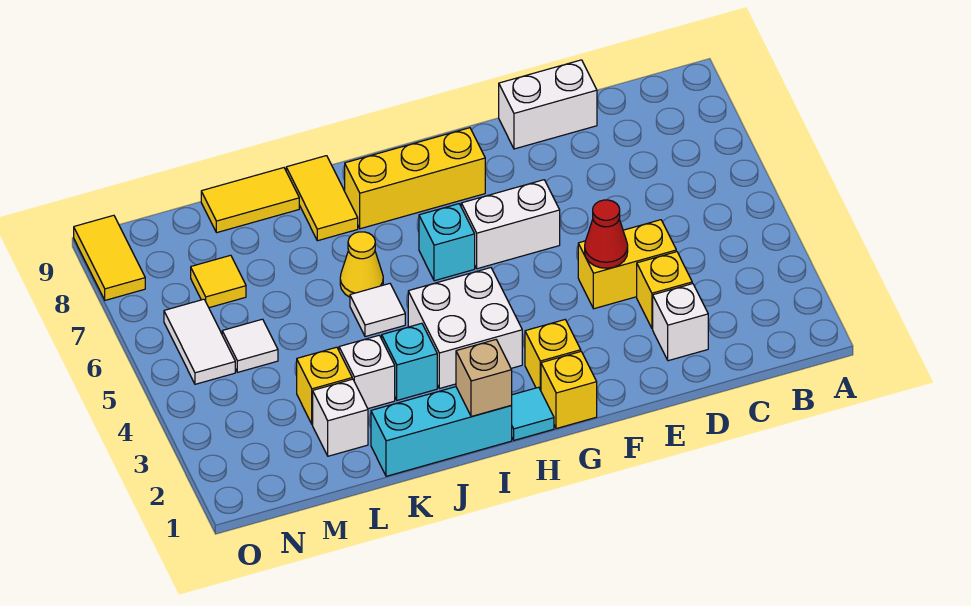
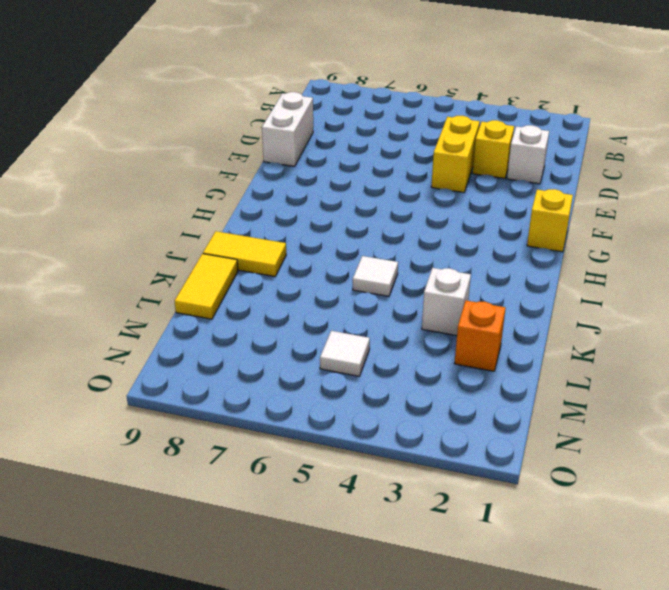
orange 1x1 brick [454,301,506,371] -> white 1x1 brick [313,379,368,456]
none -> white 1x2 brick [461,180,560,269]
none -> yellow 1x1 brick [525,320,581,390]
none -> yellow 1x3 brick [345,128,485,229]

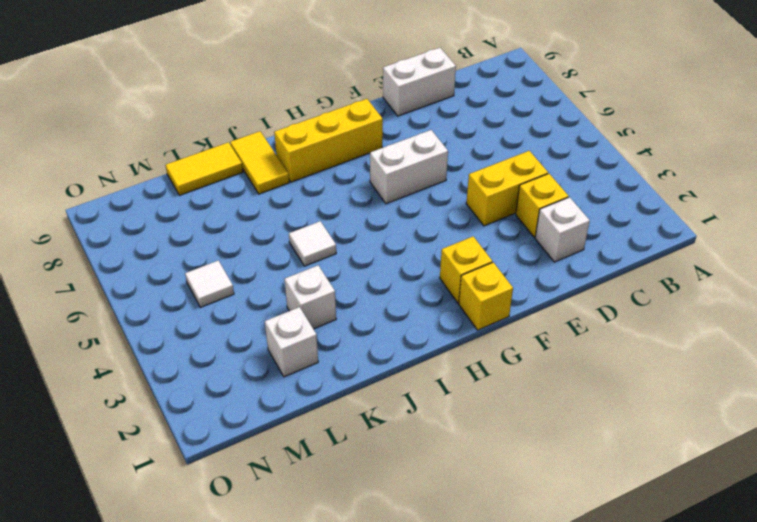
none -> cyan 1x1 tile [511,387,554,440]
none -> white 2x2 brick [408,268,522,389]
none -> cyan 1x1 brick [419,204,475,281]

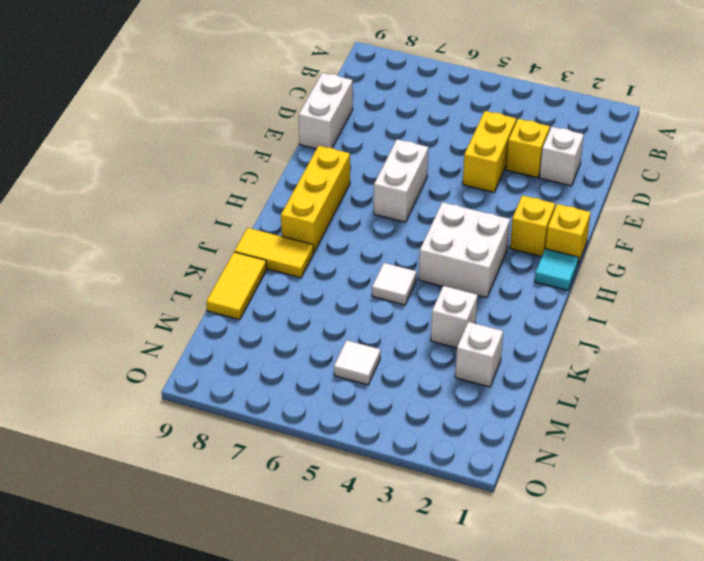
none -> cyan 1x1 brick [419,204,475,281]
none -> cyan 1x3 brick [371,387,512,476]
none -> cyan 1x1 brick [382,323,437,400]

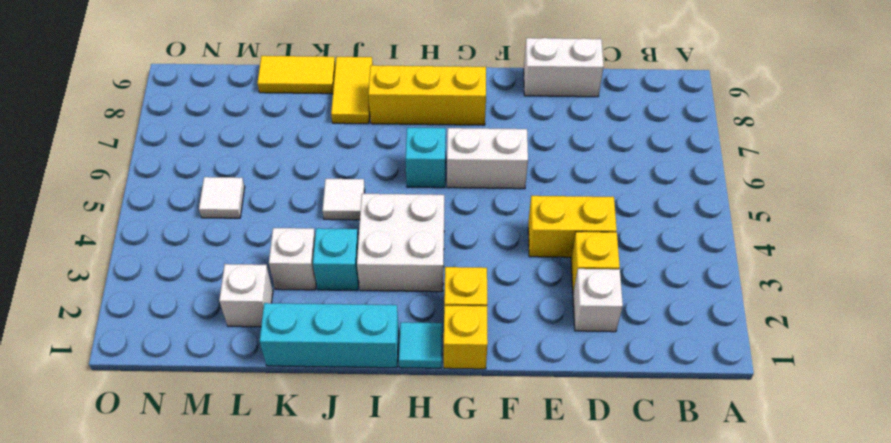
none -> yellow 1x1 cone [340,232,383,297]
none -> yellow 1x1 brick [297,347,352,424]
none -> yellow 1x1 tile [191,255,246,308]

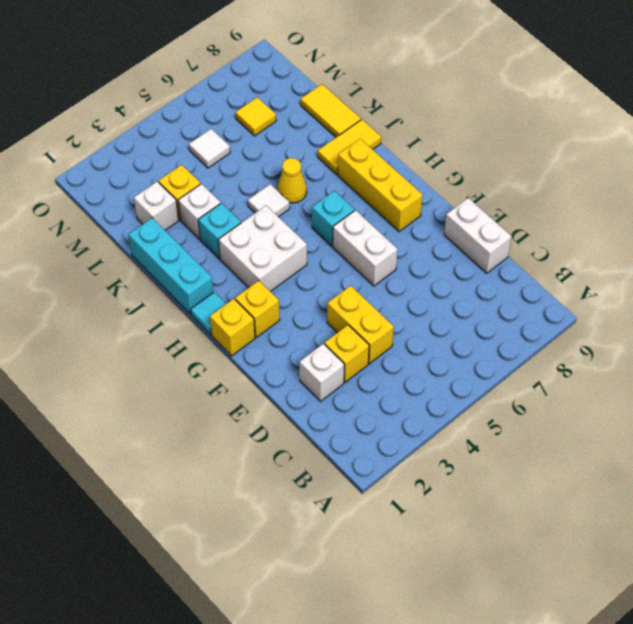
none -> white 1x2 tile [164,299,235,384]
none -> yellow 1x2 tile [74,215,145,300]
none -> red 1x1 cone [585,200,628,268]

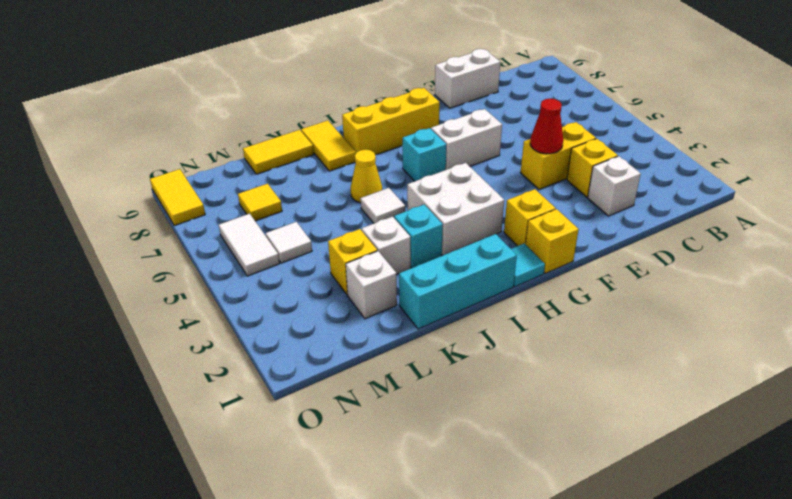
none -> tan 1x1 brick [456,340,512,417]

